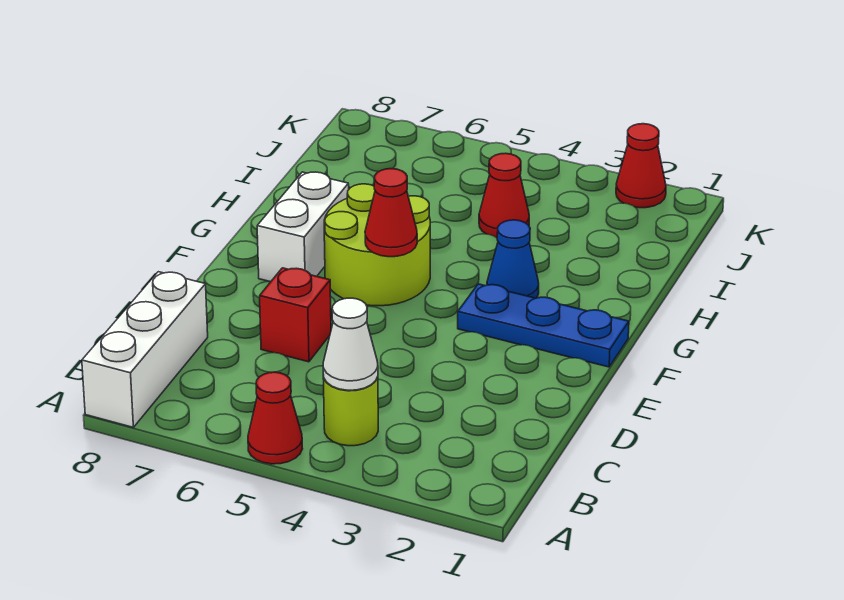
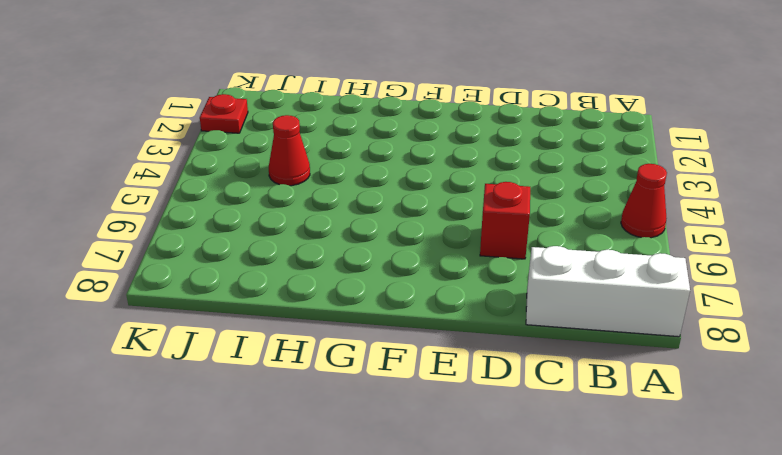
red 1x1 plate [200,94,248,133] -> red 1x1 cone [616,124,666,208]
none -> lime 1x1 round brick [323,375,378,446]
none -> blue 1x3 plate [458,284,629,367]
none -> lime 2x2 round brick [324,184,430,306]

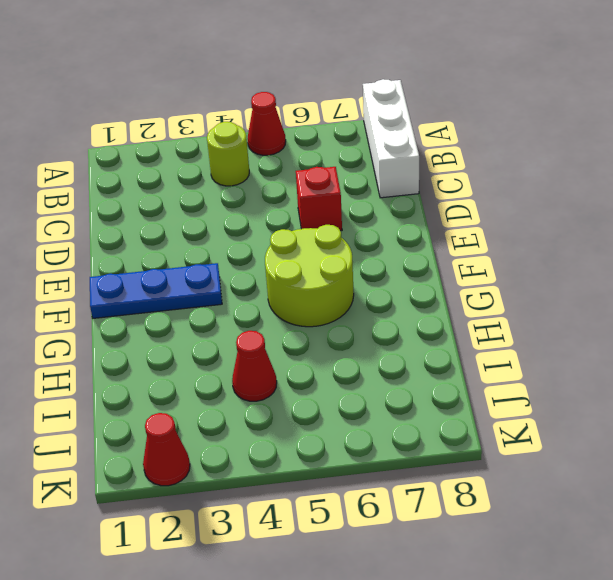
none -> white 1x2 brick [257,172,349,281]
none -> blue 1x1 cone [487,220,539,298]
none -> white 1x1 cone [323,298,378,390]

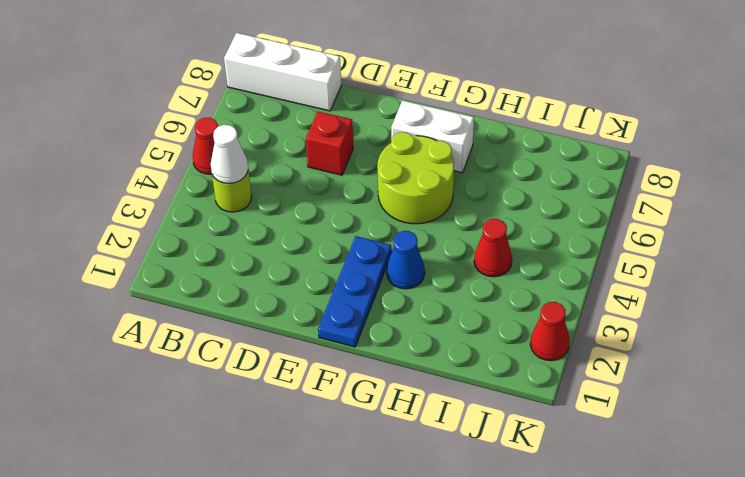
none -> red 1x1 cone [365,169,417,257]

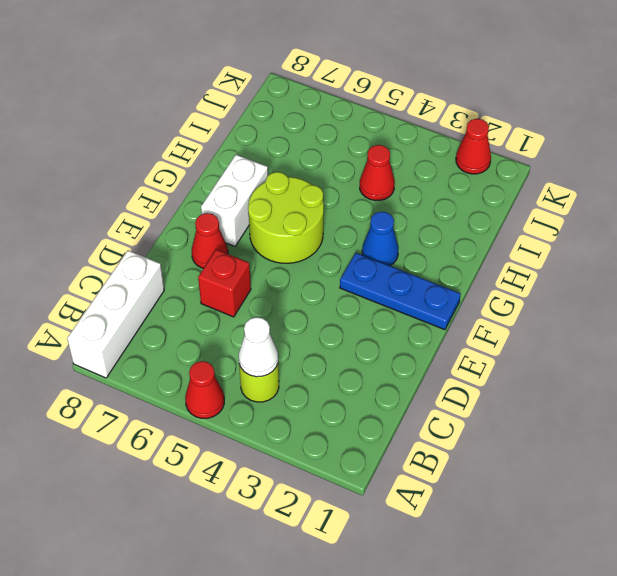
red 1x1 cone [192,213,228,268] -> red 1x1 cone moved to [365,169,417,257]

